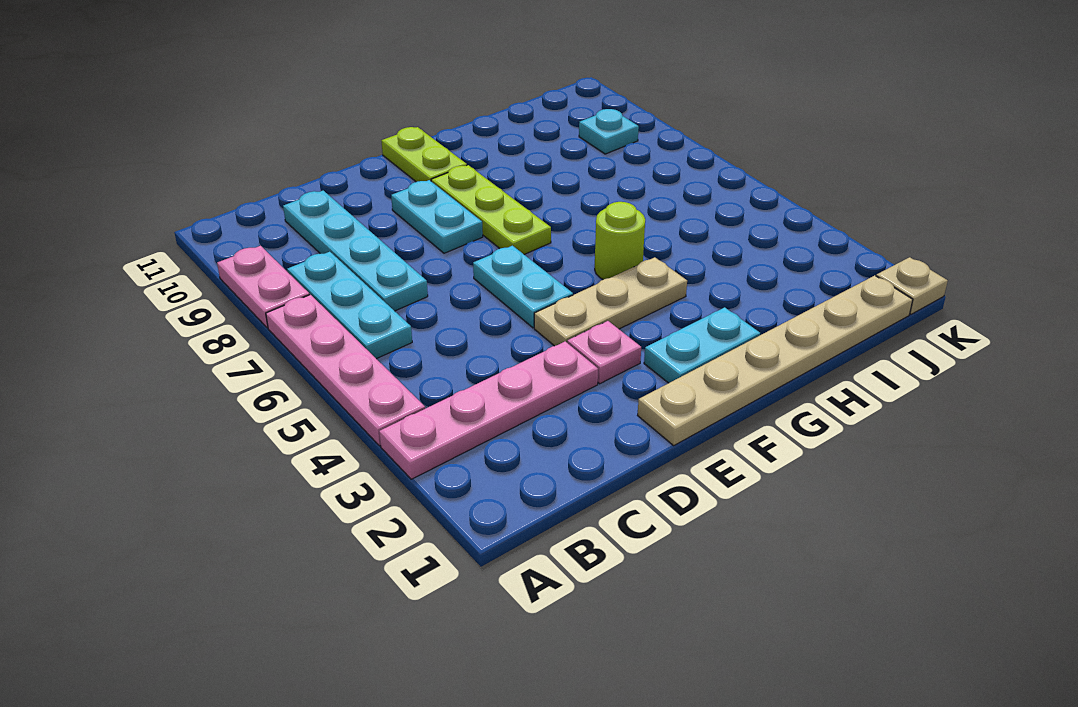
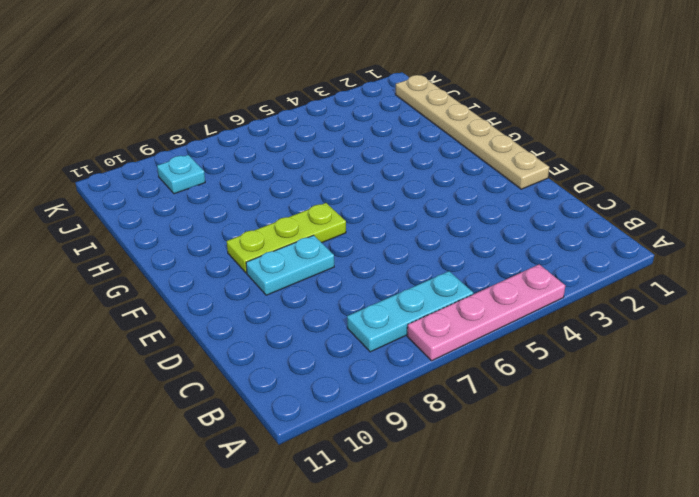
none -> pink 1x4 plate [379,341,598,479]
none -> pink 1x2 plate [217,246,310,328]
none -> cyan 1x4 plate [283,191,428,311]

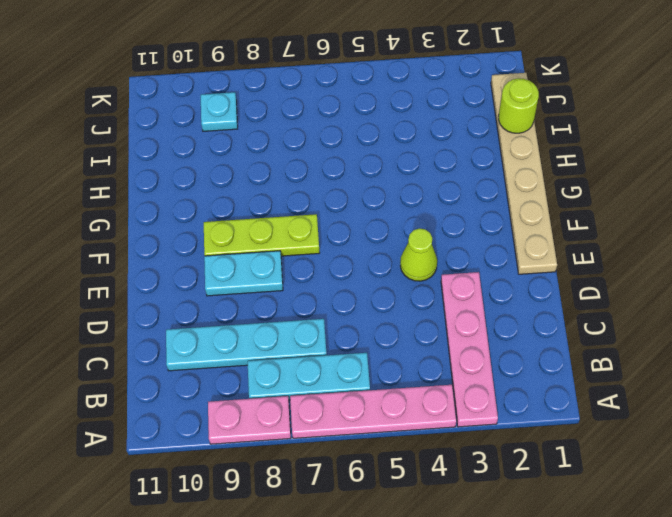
lime 1x1 cone [400,228,437,281] -> tan 1x3 plate [534,257,687,346]
lime 1x1 round brick [499,78,539,133] -> lime 1x1 round brick moved to [595,202,645,280]
none -> pink 1x1 plate [567,321,641,384]
none -> cyan 1x2 plate [473,246,573,328]
none -> cyan 1x2 plate [644,307,760,383]

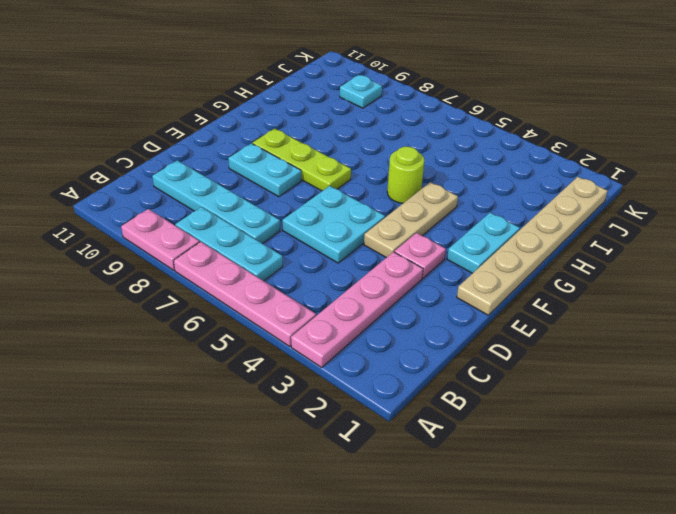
cyan 2x2 plate [282,186,385,263] -> cyan 1x2 plate [473,246,573,328]
none -> lime 1x2 plate [381,127,467,182]
none -> tan 1x1 plate [876,257,948,314]

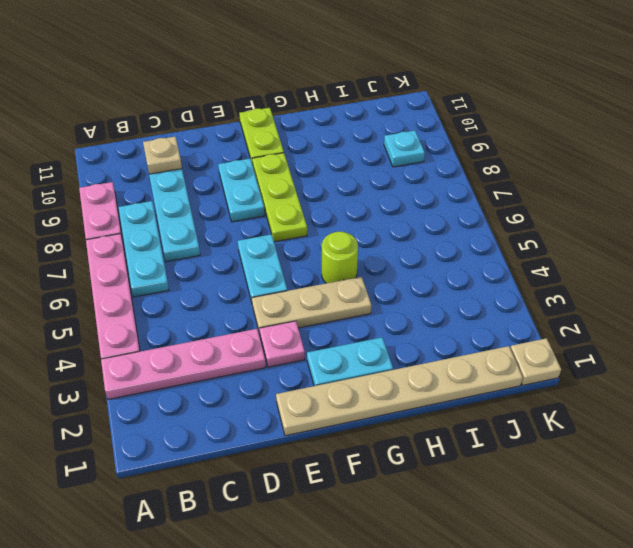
tan 1x1 plate [143,137,182,174] -> none

